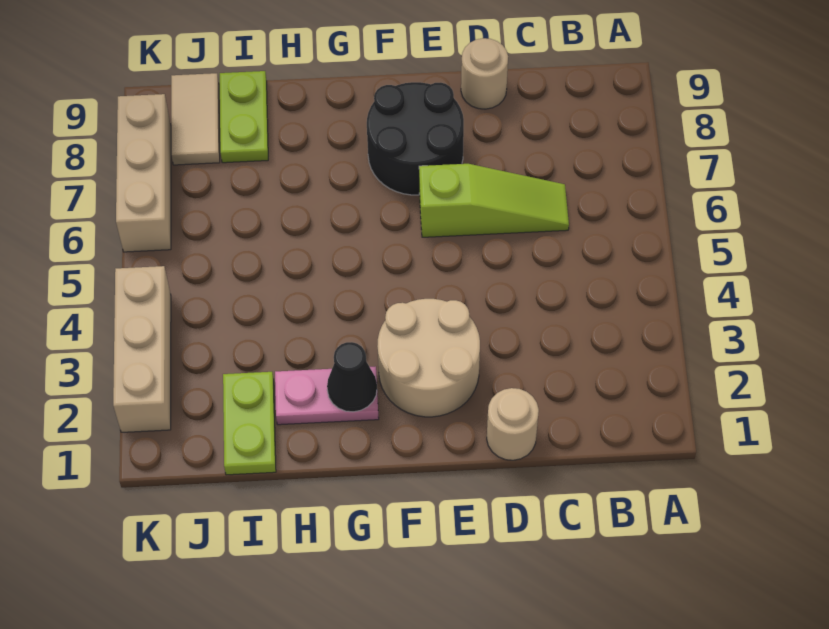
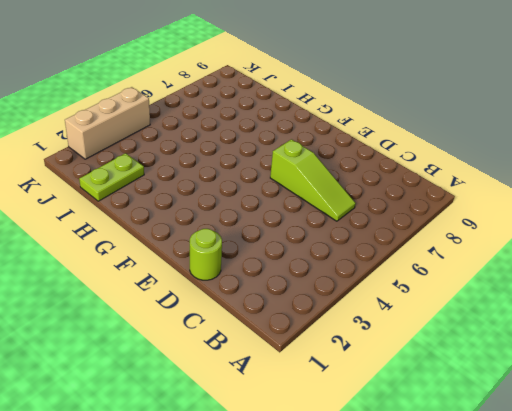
lime 1x1 round brick [190,229,222,280] -> tan 1x1 round brick [487,388,539,460]
none -> tan 1x1 round brick [461,38,508,109]
none -> tan 2x2 round brick [377,299,480,417]
none -> black 2x2 round brick [367,82,464,195]

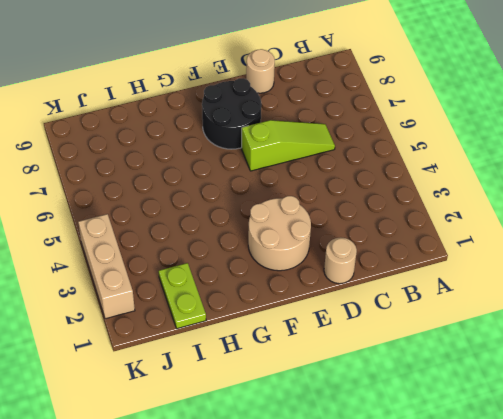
none -> pink 1x2 plate [275,366,379,425]
none -> lime 1x2 plate [220,71,268,163]
none -> tan 1x2 tile [171,73,220,165]

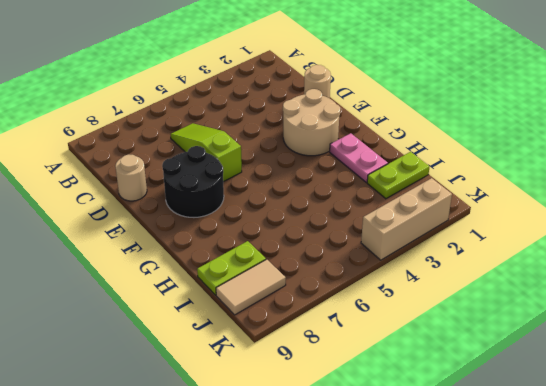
none -> tan 1x3 brick [116,94,171,252]
none -> black 1x1 cone [327,342,377,412]

